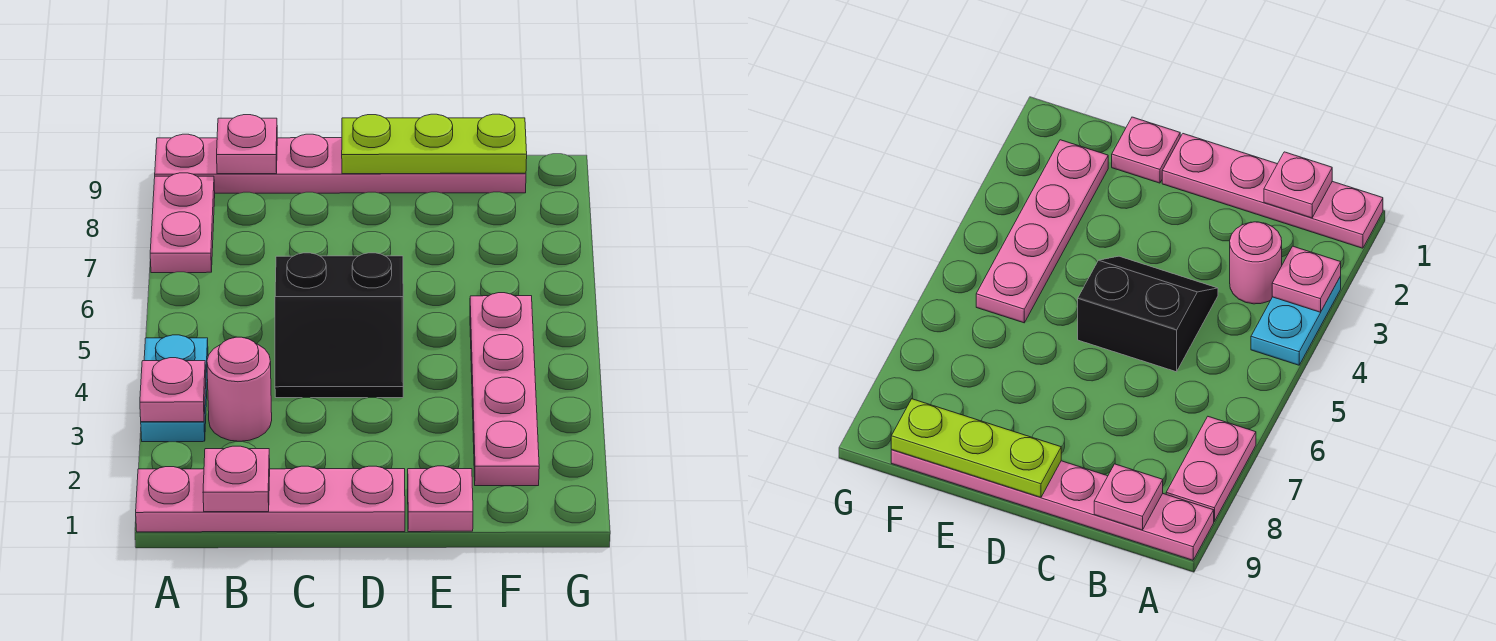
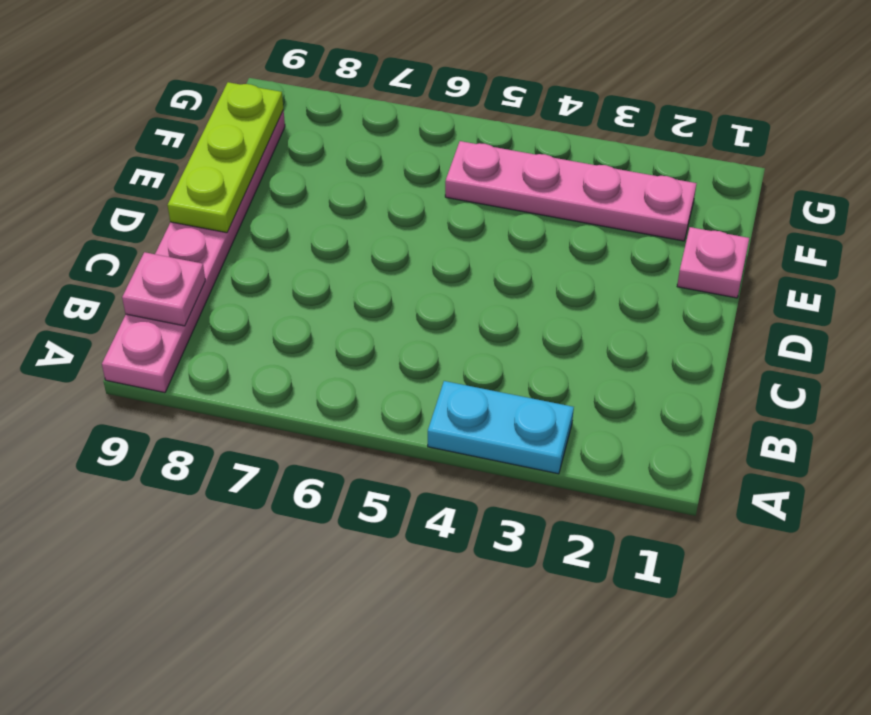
none -> pink 1x4 plate [136,466,405,532]
none -> pink 1x2 plate [150,173,215,273]
none -> pink 1x1 round brick [207,337,272,441]

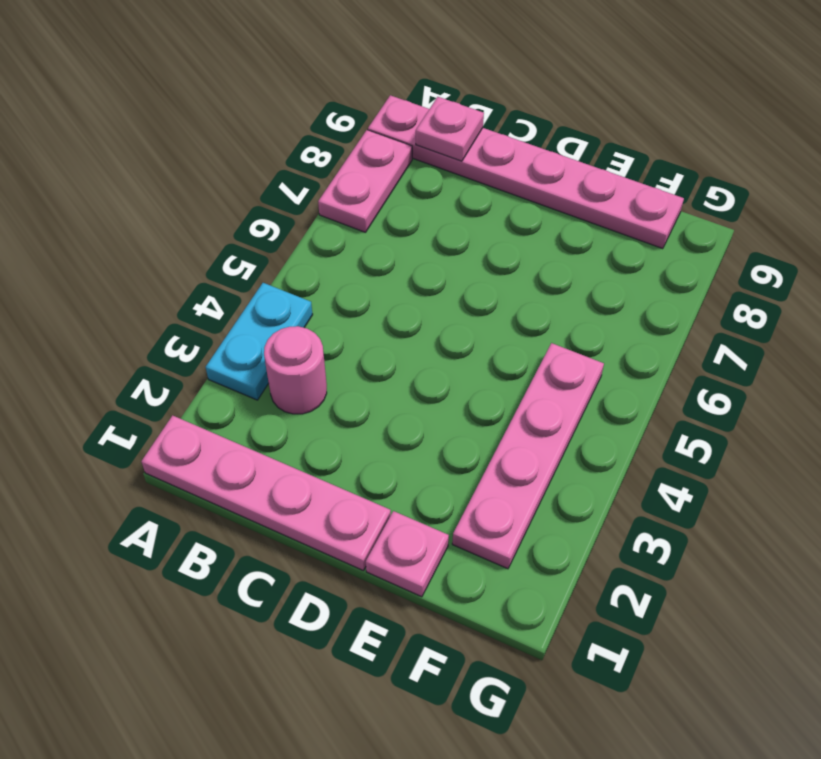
none -> black 2x2 slope [275,253,404,398]
none -> pink 1x1 plate [140,358,206,422]
none -> pink 1x1 plate [203,446,270,512]

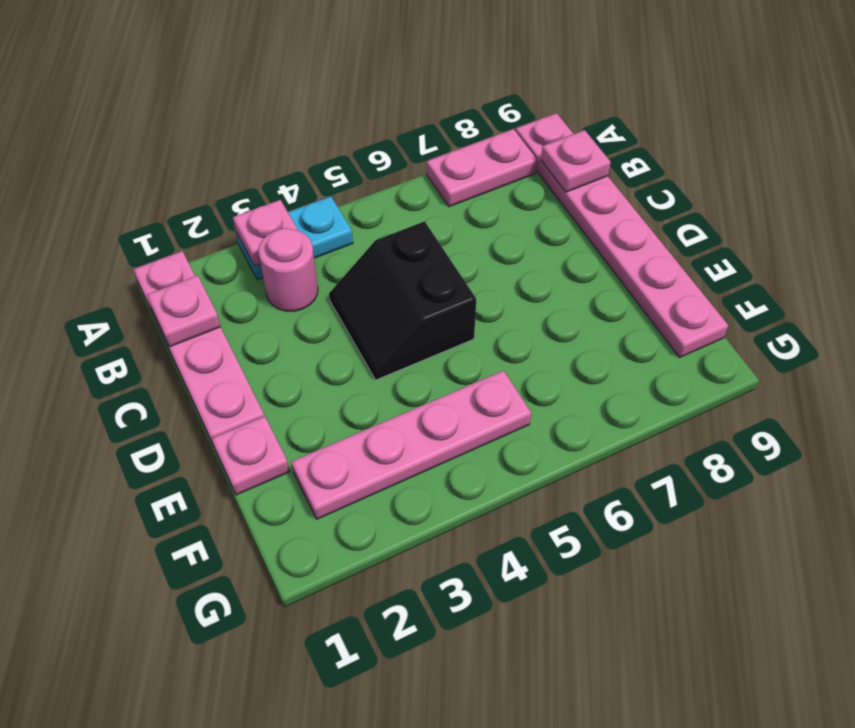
none -> lime 1x3 plate [342,114,527,174]

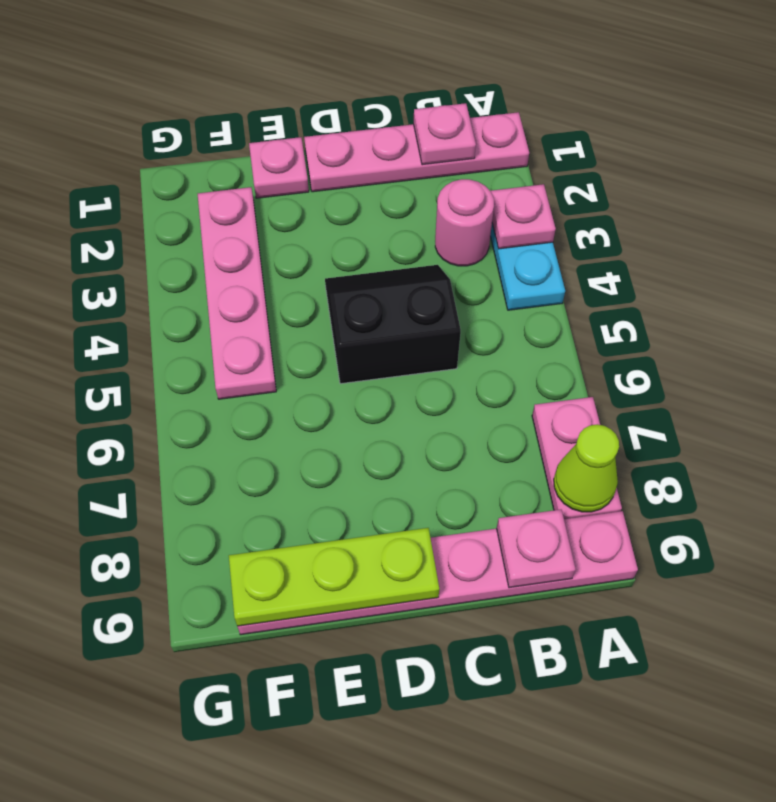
lime 1x1 cone [554,424,619,512] -> none

